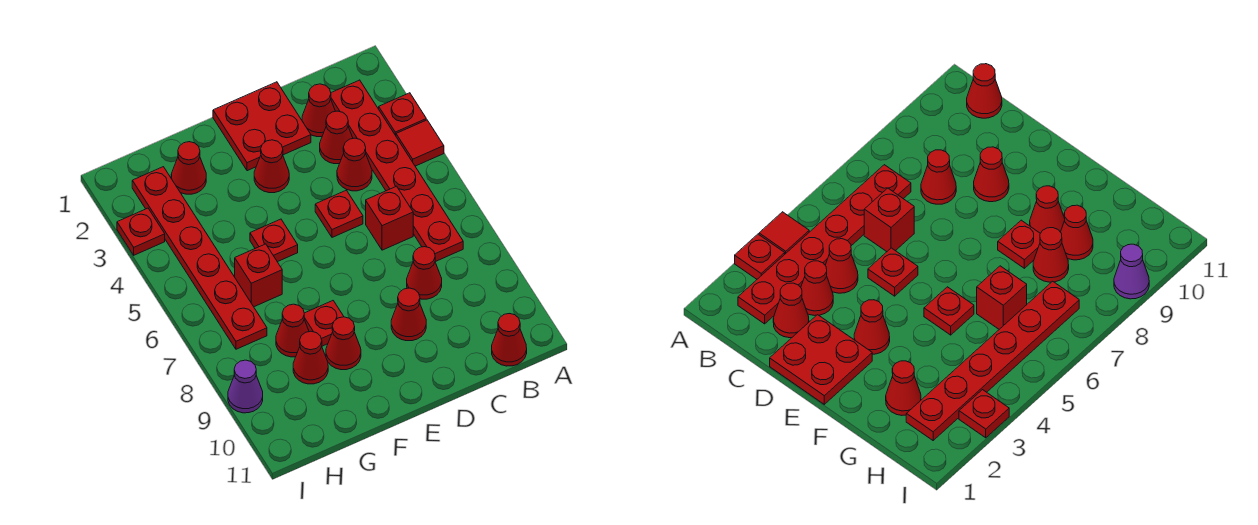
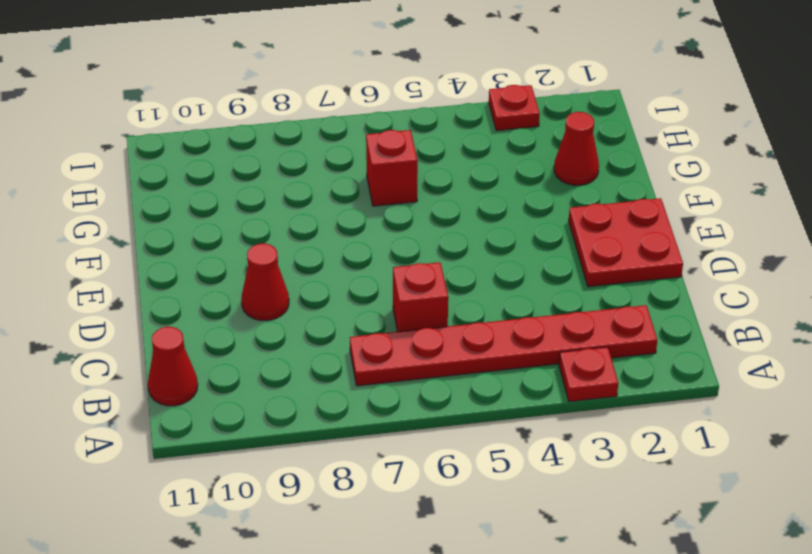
none -> red 1x1 tile [396,120,444,166]
none -> red 1x1 cone [302,84,335,137]
none -> red 1x1 cone [320,111,353,164]

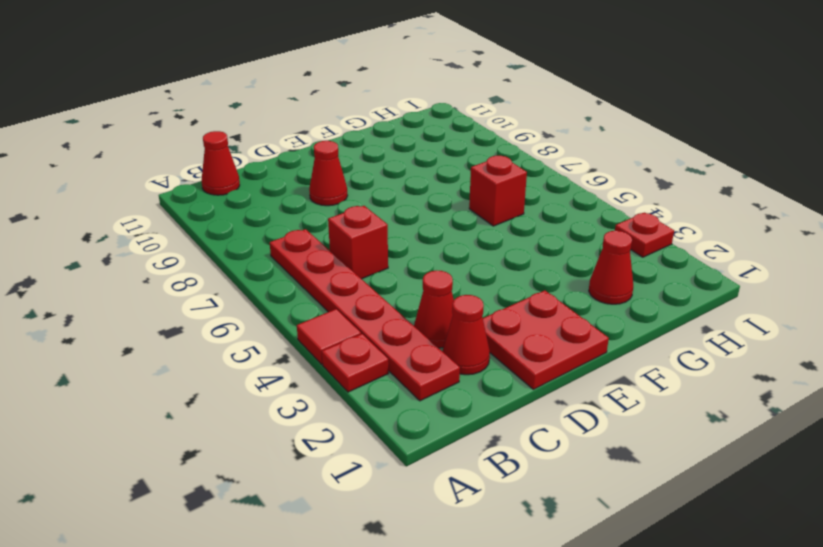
none -> red 1x1 cone [337,138,372,191]
none -> red 1x1 cone [407,247,442,299]
none -> red 1x1 plate [315,190,363,237]

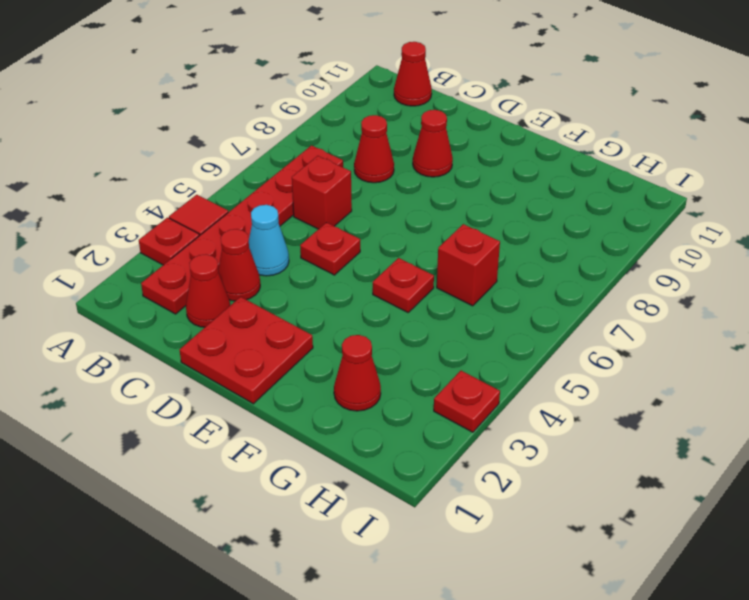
cyan 1x1 cone [249,205,289,276] -> red 1x1 cone [337,138,372,191]
none -> red 1x1 cone [254,140,289,193]
none -> red 1x1 plate [304,301,344,346]
none -> red 1x1 cone [326,317,361,370]

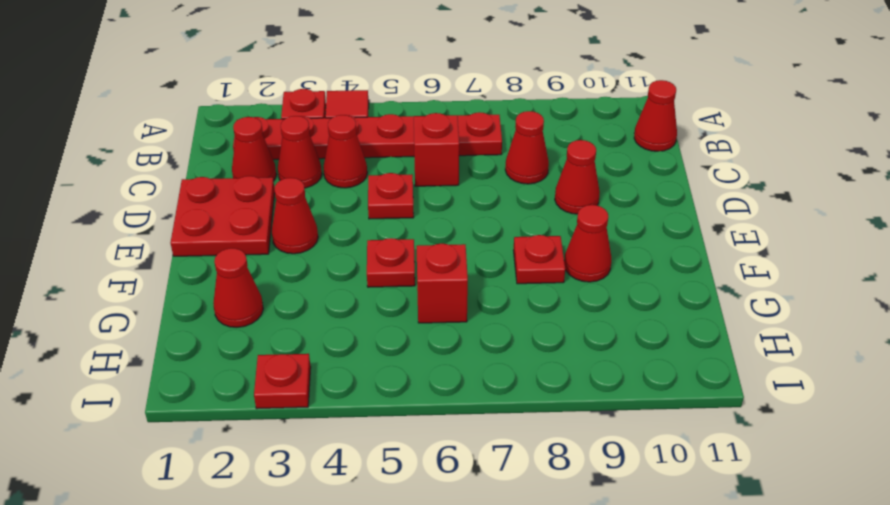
none -> red 1x1 cone [276,304,309,357]
none -> red 1x1 cone [293,331,328,384]
none -> red 1x6 plate [132,167,267,349]

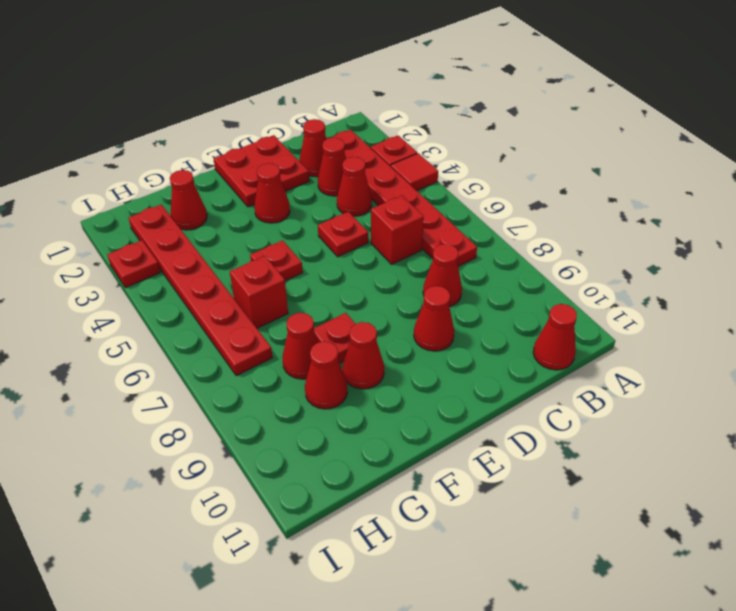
none -> purple 1x1 cone [228,360,263,413]

